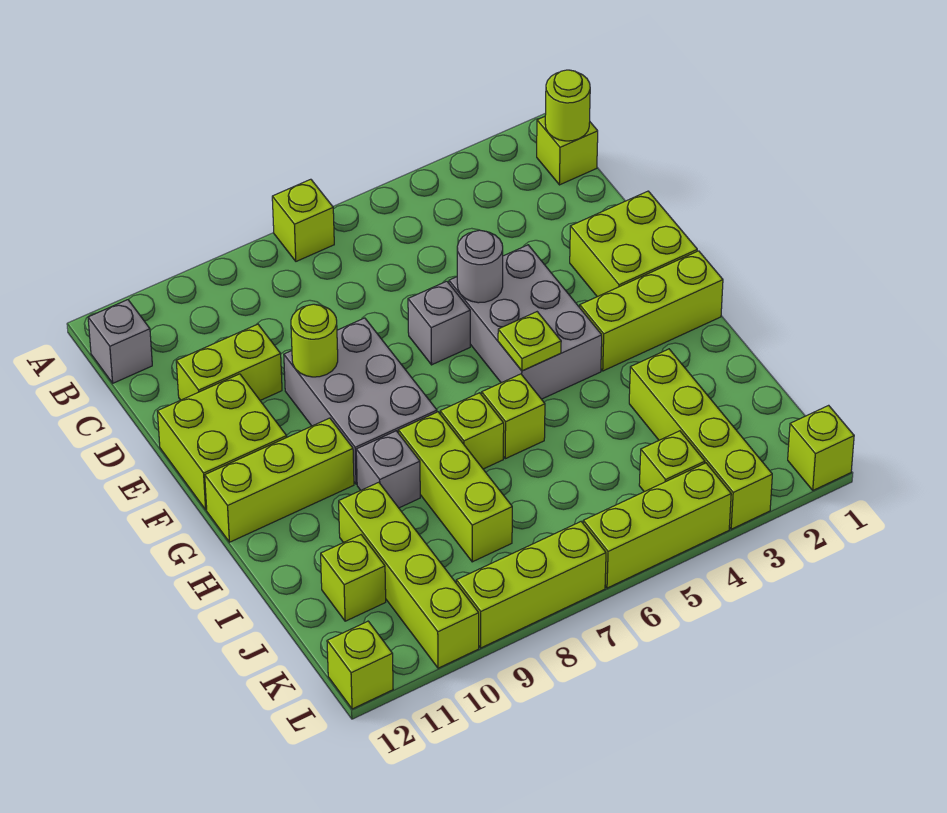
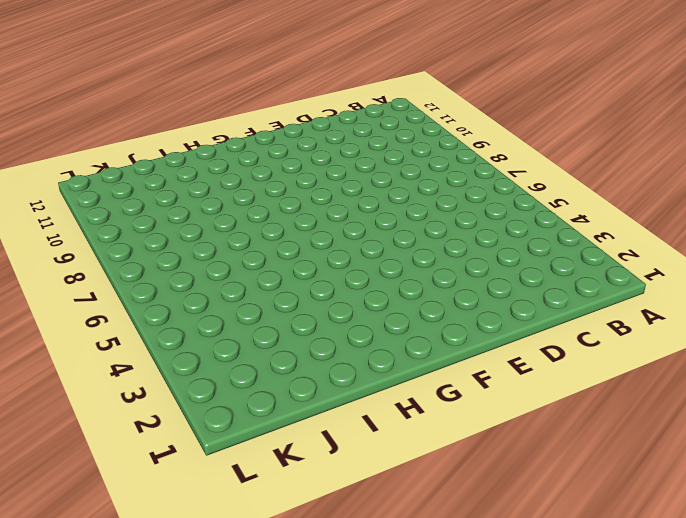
none -> lime 1x1 brick [272,179,334,261]
none -> lime 1x1 brick [537,117,598,185]
none -> grey 1x1 brick [88,300,152,383]

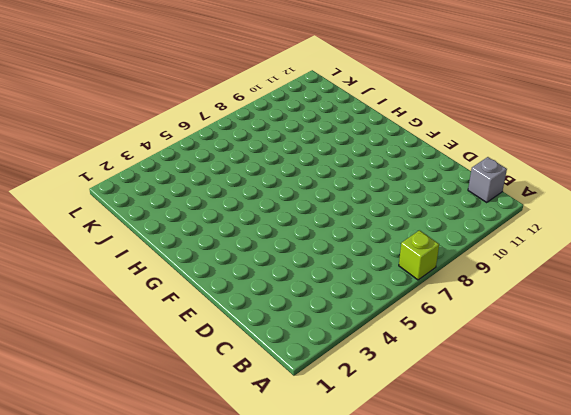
none -> lime 1x1 brick [537,117,598,185]
none -> lime 1x2 brick [176,324,282,400]
none -> lime 2x2 brick [570,191,697,297]

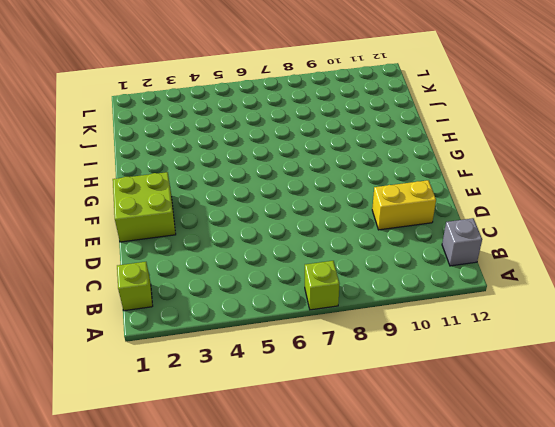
yellow 1x2 brick [372,180,436,230] -> lime 1x2 brick [176,324,282,400]
none -> grey 2x3 brick [449,245,602,399]
none -> grey 1x1 brick [408,281,470,365]
none -> grey 2x3 brick [284,318,437,484]

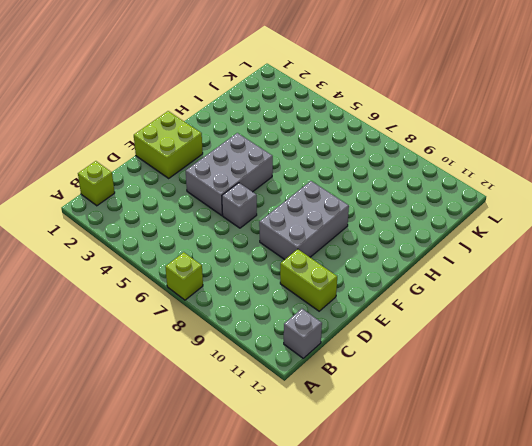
none -> lime 2x2 brick [157,374,287,510]
none -> lime 1x3 brick [580,251,723,371]
none -> lime 1x3 brick [205,418,354,542]

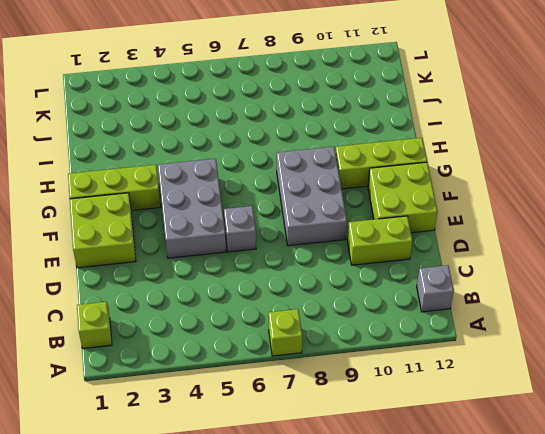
none -> lime 1x1 brick [482,374,545,459]
none -> lime 1x1 brick [440,393,504,469]
none -> lime 1x3 brick [398,412,512,562]

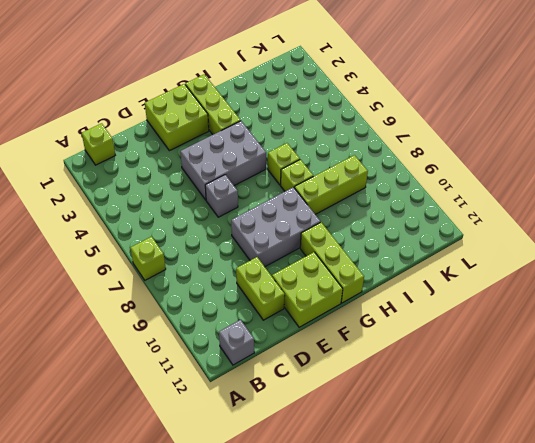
none -> grey 1x1 brick [356,431,420,508]
none -> lime 1x4 brick [629,349,772,529]
none -> lime 1x4 brick [339,482,479,668]

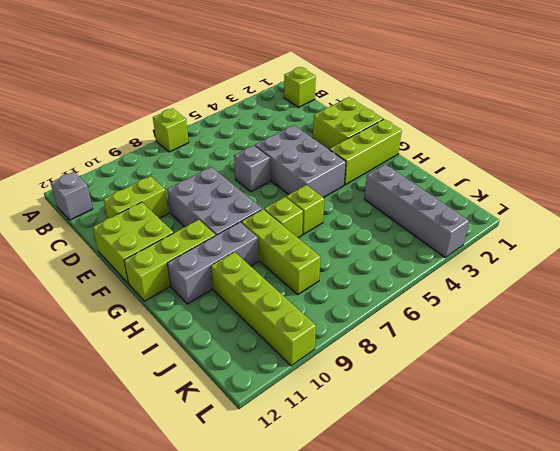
grey 1x3 brick [167,222,258,304] -> grey 1x1 brick [356,431,420,508]
grey 1x4 brick [364,164,469,257] -> lime 1x4 brick [629,349,772,529]
none -> lime 1x1 brick [321,535,386,621]
none -> lime 1x1 brick [639,431,705,492]
none -> lime 1x1 brick [788,405,854,490]

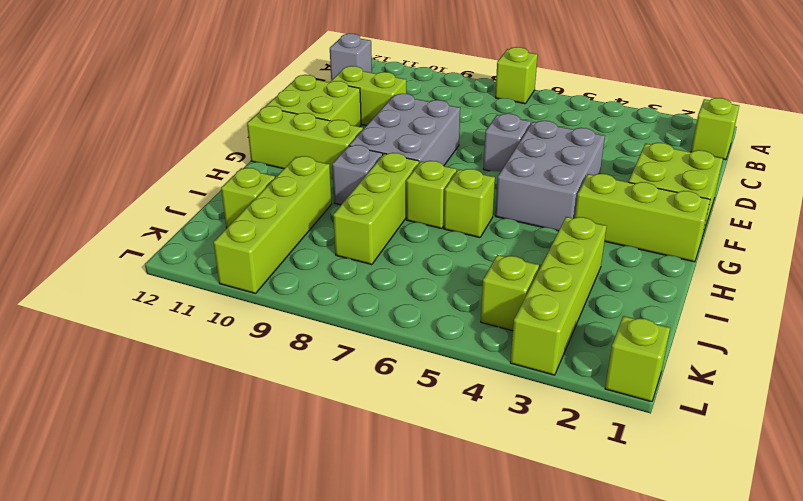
none -> lime 1x3 brick [583,463,731,588]
none -> lime 1x3 brick [456,522,606,648]
none -> lime 1x1 brick [327,621,393,709]

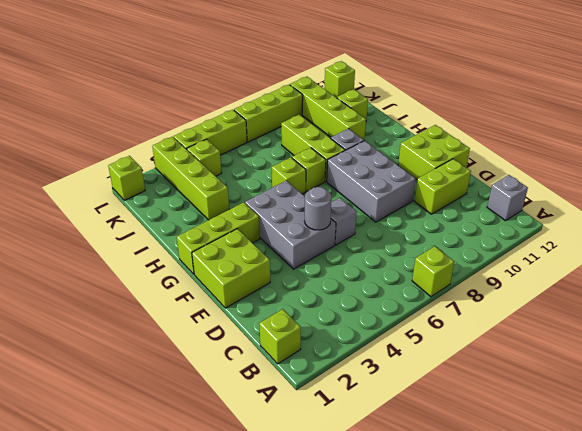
none -> lime 1x3 brick [205,418,354,542]
none -> lime 1x1 round brick [545,70,590,141]
none -> lime 1x1 round brick [291,304,338,377]

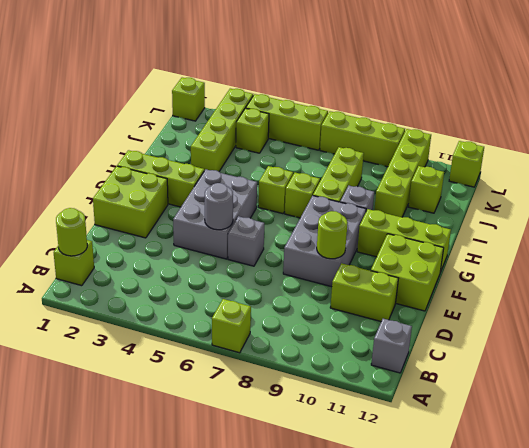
none -> lime 1x1 plate [498,312,561,371]

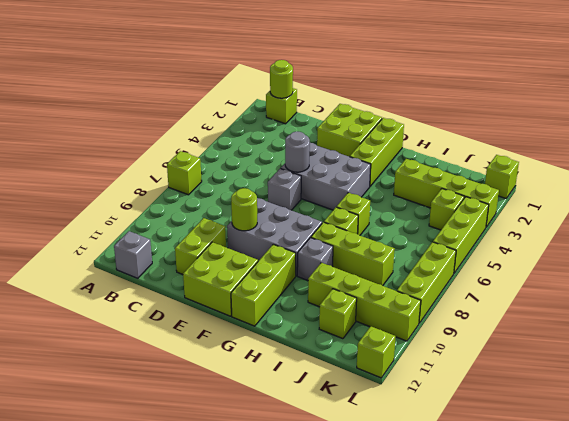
none -> lime 1x1 plate [498,312,561,371]

